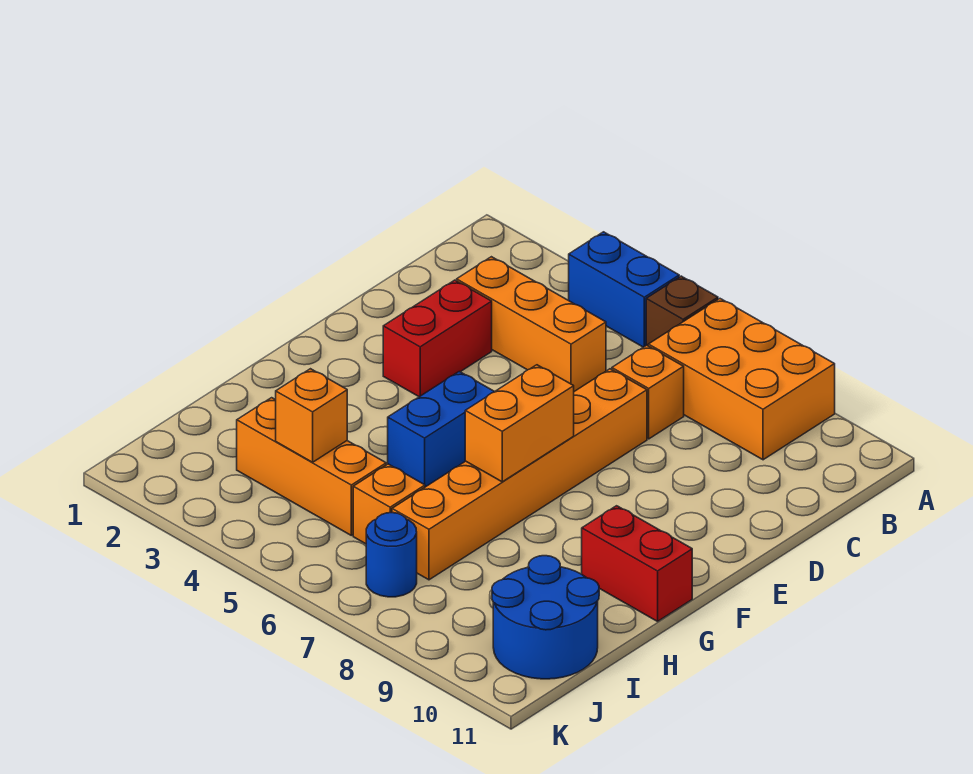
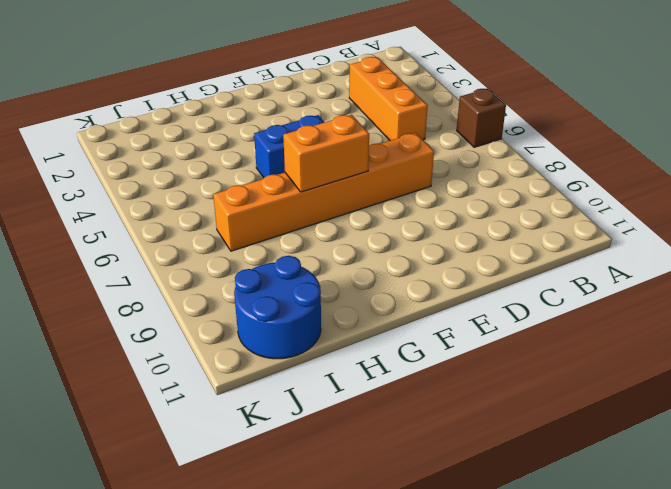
none -> blue 1x2 brick [569,232,679,347]
none -> orange 2x3 brick [648,299,835,460]
none -> orange 1x1 brick [612,345,684,439]

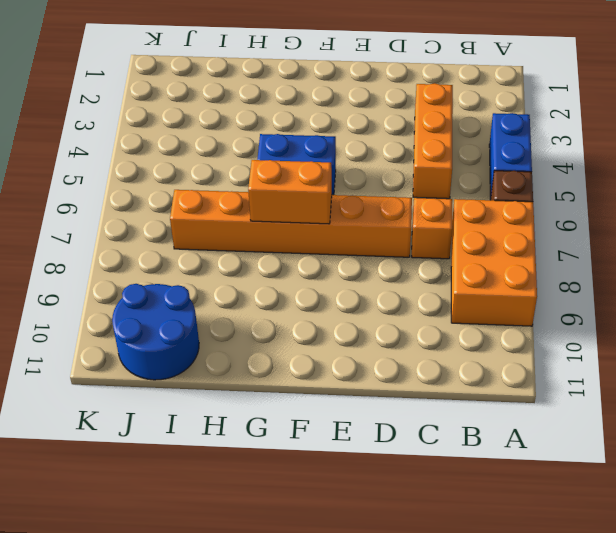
none -> red 1x2 brick [383,280,492,397]
none -> red 1x2 brick [582,506,692,621]
none -> orange 1x3 brick [237,398,386,535]

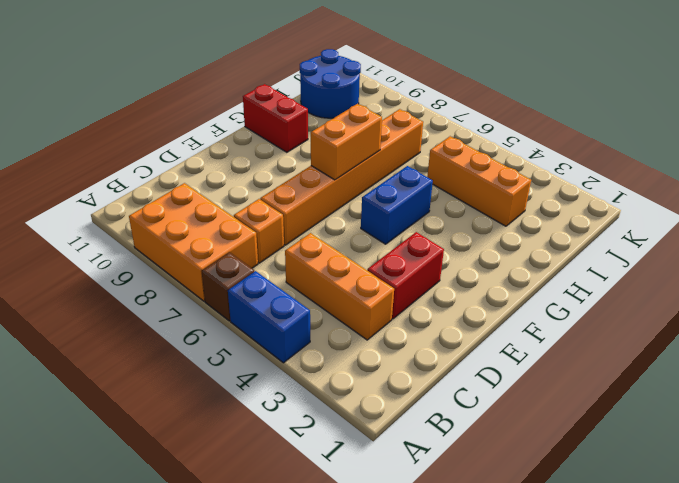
none -> orange 1x1 brick [353,464,425,544]
none -> blue 1x1 round brick [366,513,417,597]
none -> orange 1x1 brick [276,369,347,462]

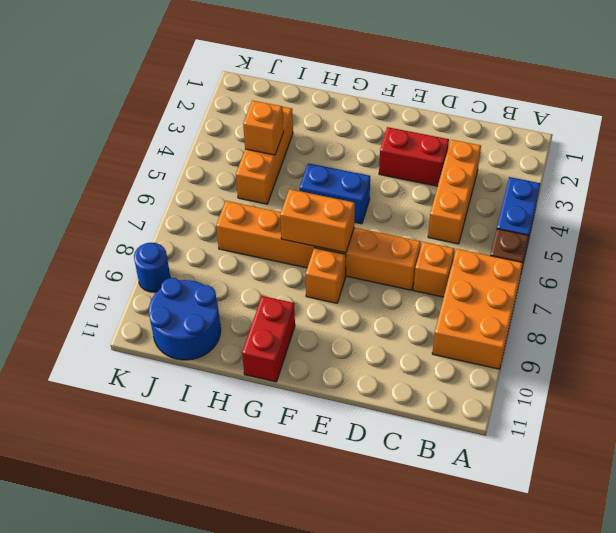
orange 1x1 brick [306,248,346,303] -> orange 1x1 brick moved to [353,464,425,544]
blue 1x1 round brick [134,243,170,292] -> blue 1x1 round brick moved to [366,513,417,597]

